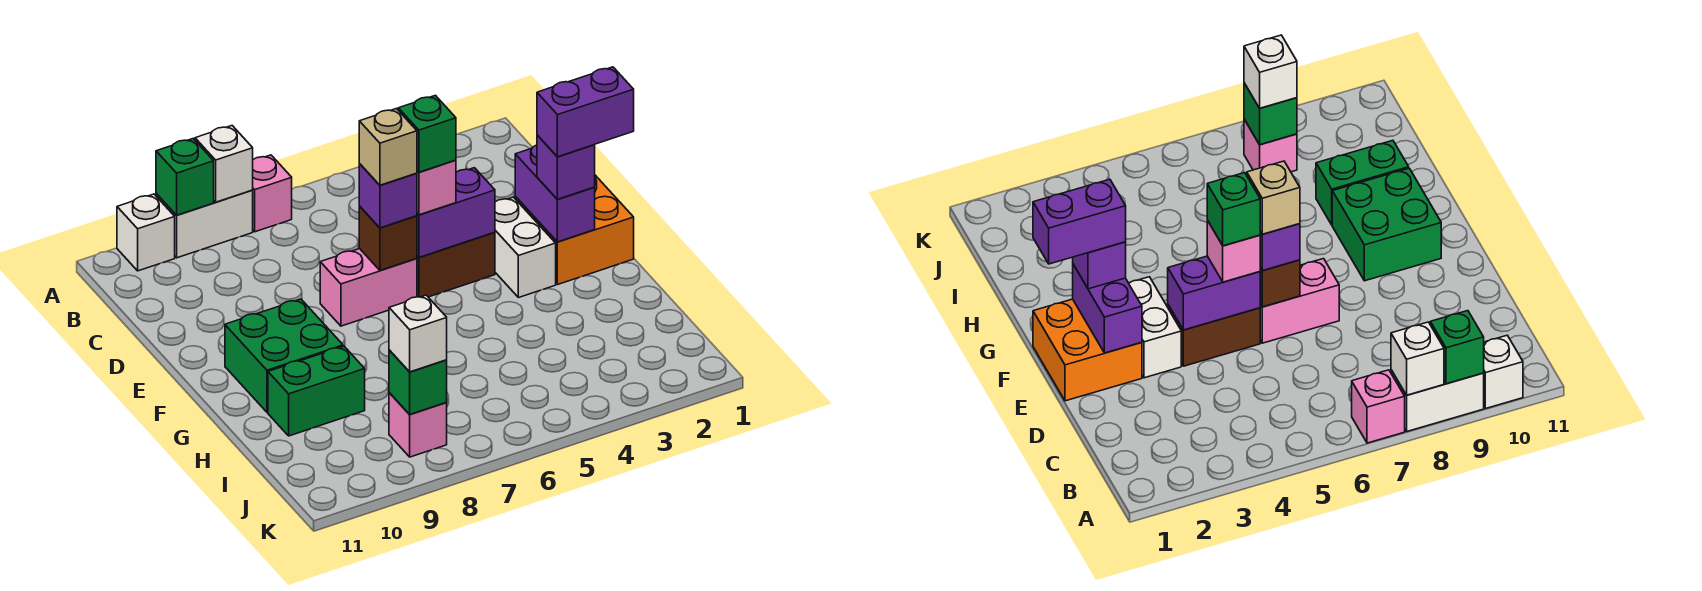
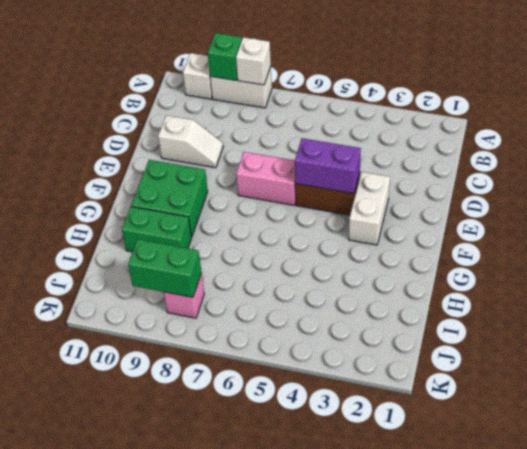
white 1x2 slope [158,115,223,168] -> none
green 1x2 brick [128,239,202,297] -> green 1x1 brick [389,350,447,415]
none -> pink 1x1 brick [253,155,292,232]
none -> orange 2x2 brick [515,175,634,285]
none -> purple 1x2 brick [515,145,595,242]

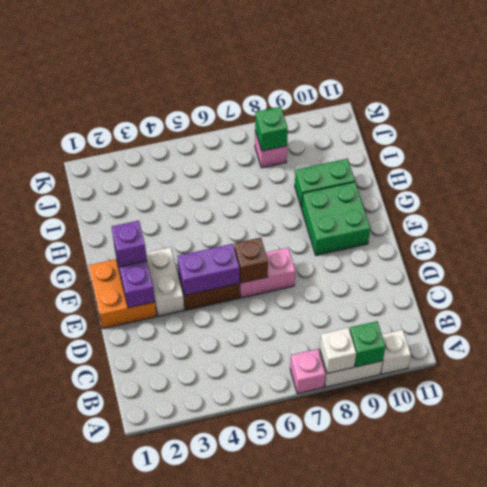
none -> pink 1x1 brick [417,160,456,215]
none -> purple 1x1 brick [359,164,417,228]
none -> white 1x1 brick [389,295,447,372]

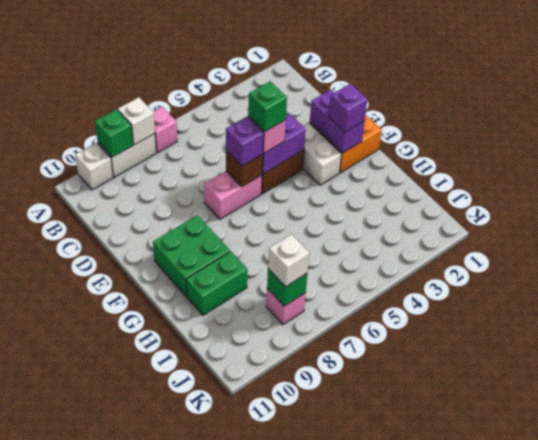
none -> tan 1x1 brick [359,109,417,185]
none -> purple 1x2 brick [537,67,634,157]

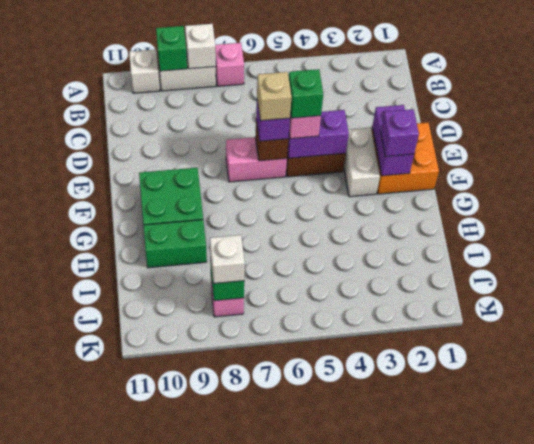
none -> purple 1x2 brick [537,67,634,157]

